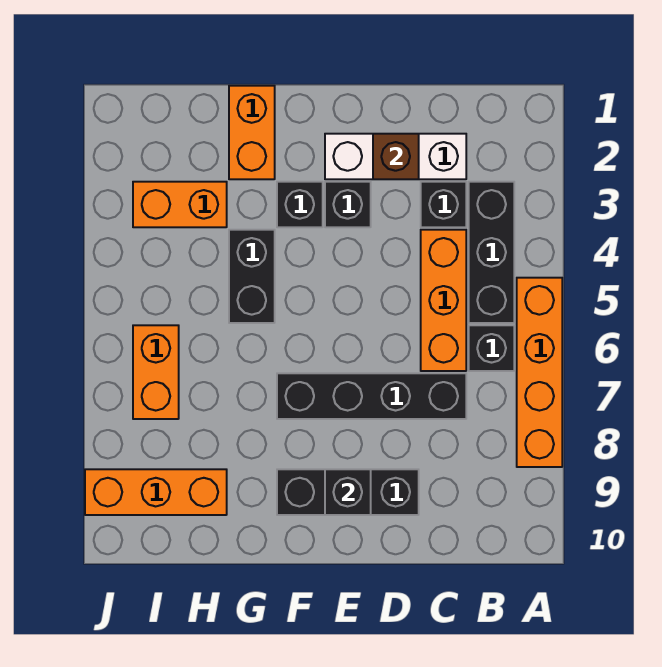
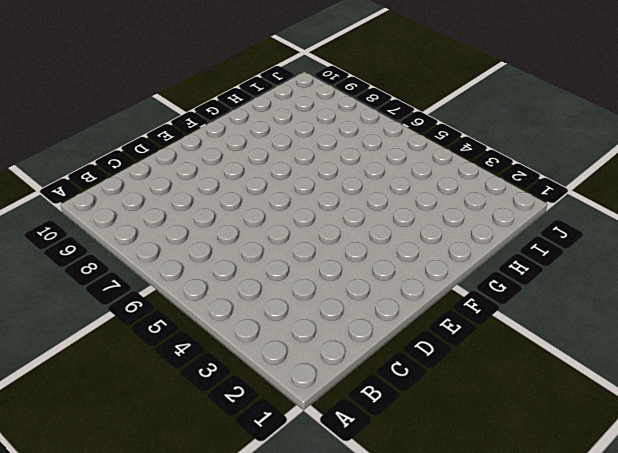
none -> orange 1x4 brick [517,278,562,467]
none -> black 1x3 brick [469,182,514,323]
none -> black 1x1 brick [469,325,514,371]

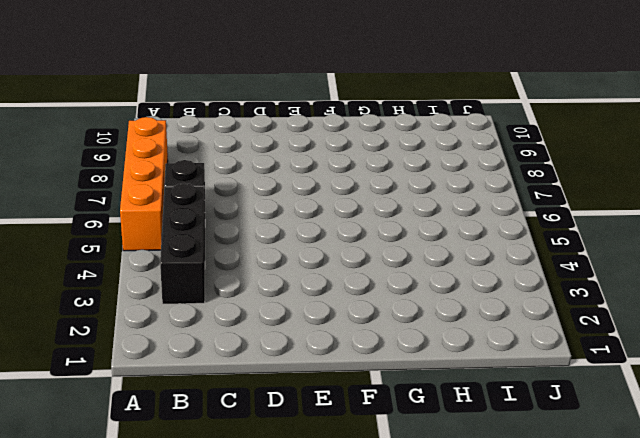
none -> white 1x3 brick [325,134,466,179]
none -> black 1x1 brick [421,182,466,227]
none -> orange 1x3 brick [421,230,466,371]

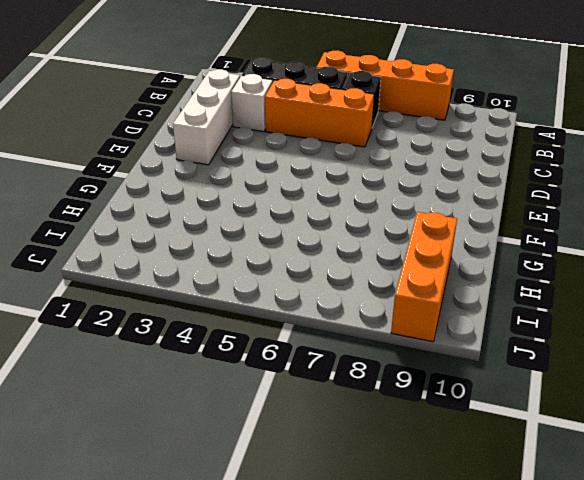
white 1x1 brick [231,74,273,132] -> black 1x1 brick [421,182,466,227]
none -> black 1x4 brick [277,373,466,419]
none -> black 1x3 brick [277,469,419,515]
none -> black 1x1 brick [325,182,371,227]

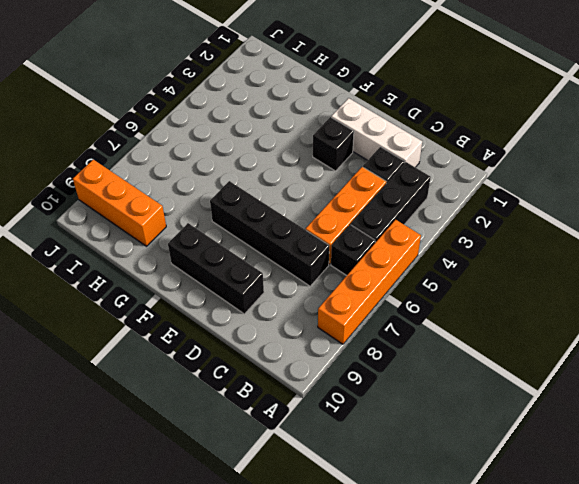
none -> black 1x1 brick [277,182,323,227]
none -> orange 1x2 brick [229,86,275,179]
none -> black 1x2 brick [229,230,275,323]

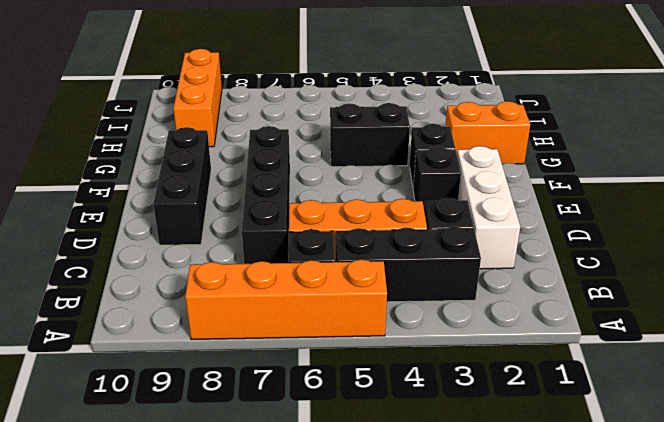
none -> orange 1x2 brick [133,182,227,227]
none -> orange 1x2 brick [133,325,179,419]
none -> brown 1x1 brick [373,134,419,179]

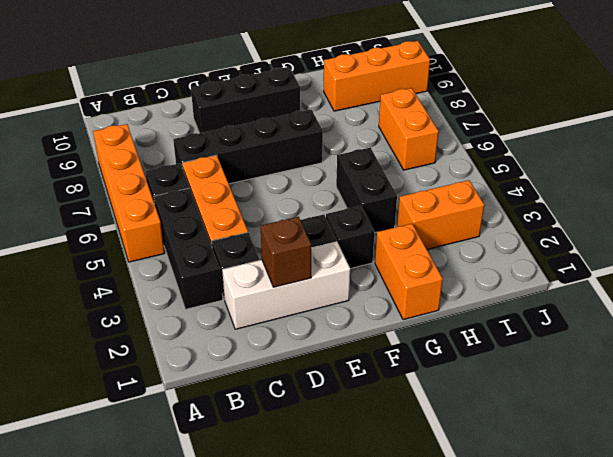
none -> black 1x1 brick [325,469,371,515]

